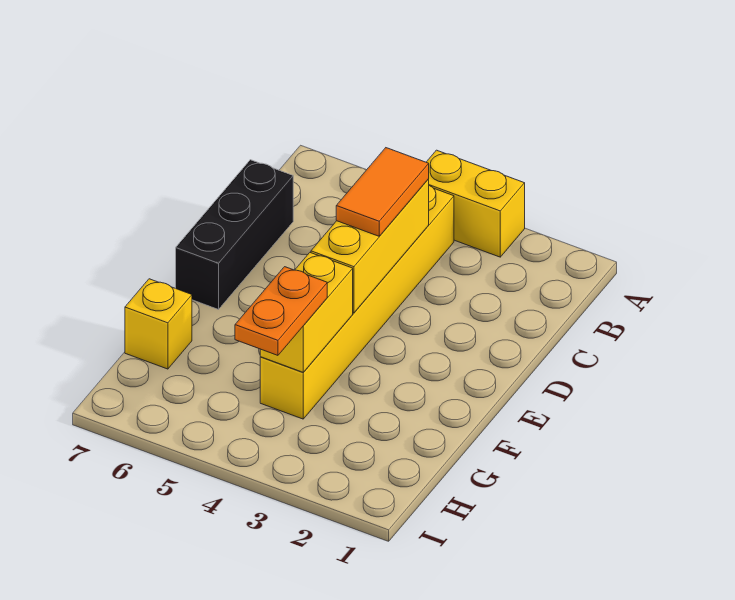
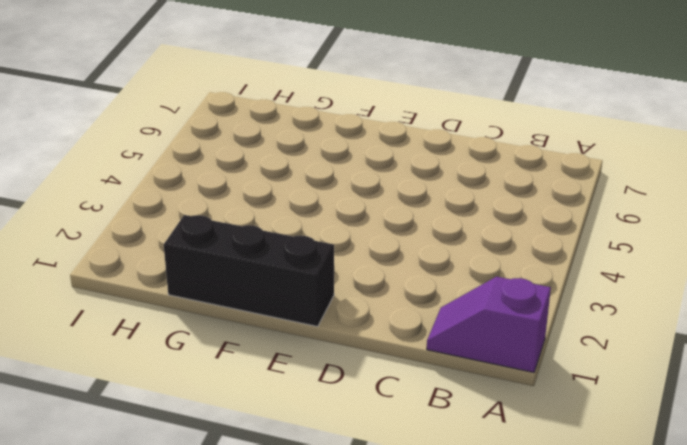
purple 1x2 slope [427,277,551,373] -> none
black 1x3 brick [164,215,334,326] -> black 1x3 brick moved to [176,160,293,310]
none -> yellow 1x2 brick [426,150,525,257]
none -> yellow 1x6 brick [260,186,454,419]

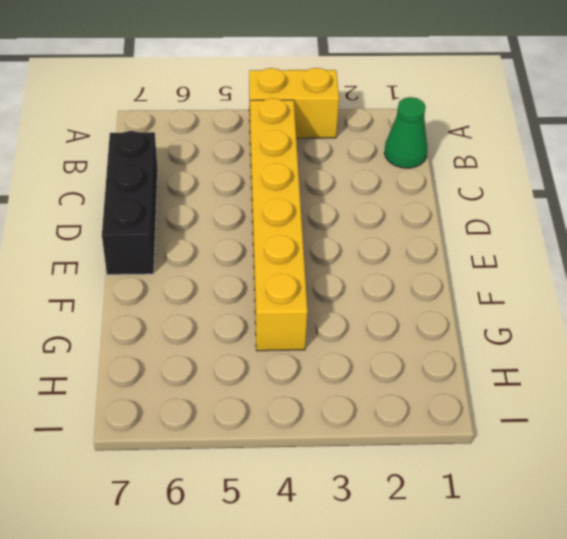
green 1x1 cone [384,97,428,168] -> none
none -> yellow 1x1 brick [125,279,192,369]
none -> yellow 1x3 brick [311,179,429,313]

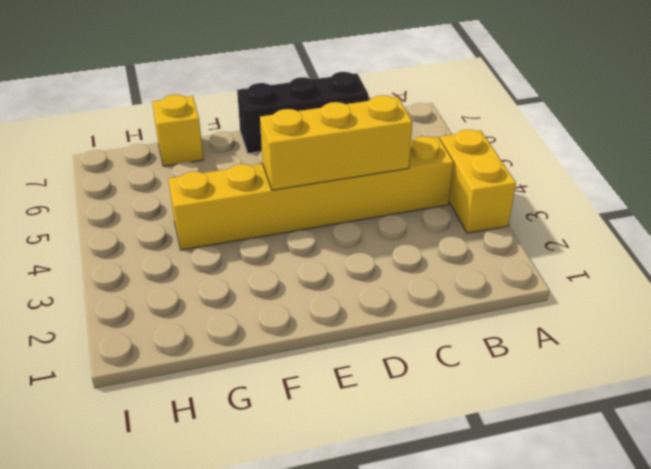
none -> yellow 1x2 brick [260,253,353,372]
none -> orange 1x2 tile [336,148,429,236]

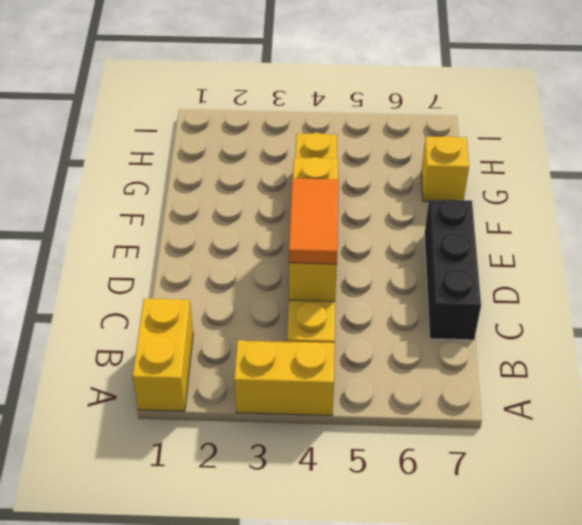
yellow 1x2 brick [132,299,193,411] -> yellow 1x2 brick moved to [260,253,353,372]
none -> orange 1x2 plate [235,267,327,355]

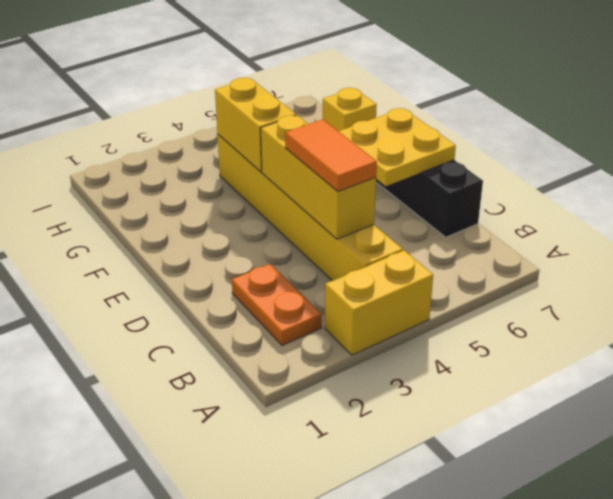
orange 1x2 plate [232,264,322,346] -> orange 1x2 plate moved to [235,267,327,355]
yellow 2x2 plate [339,108,456,186] -> none

